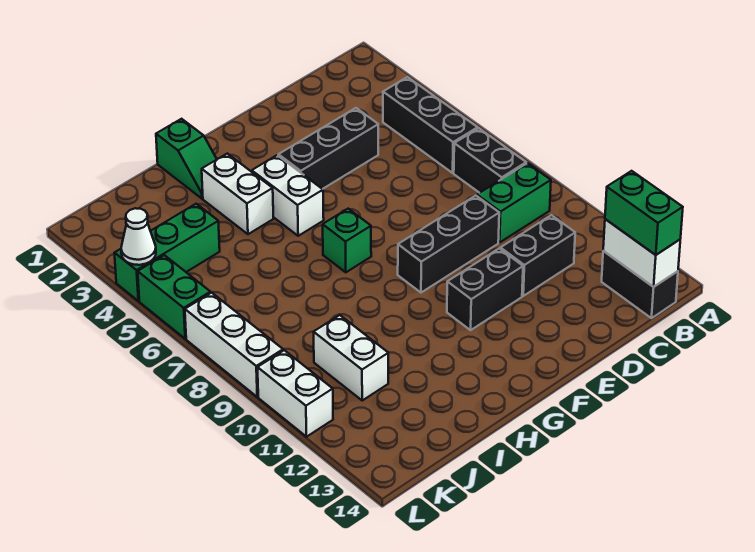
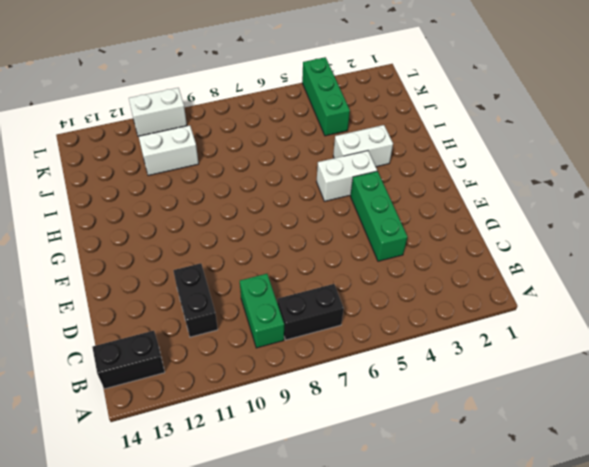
green 1x3 brick [350,171,407,261] -> black 1x3 brick [278,108,378,189]
none -> black 1x3 brick [383,77,478,173]
none -> black 1x3 brick [398,196,499,293]
none -> black 1x2 brick [447,249,523,330]

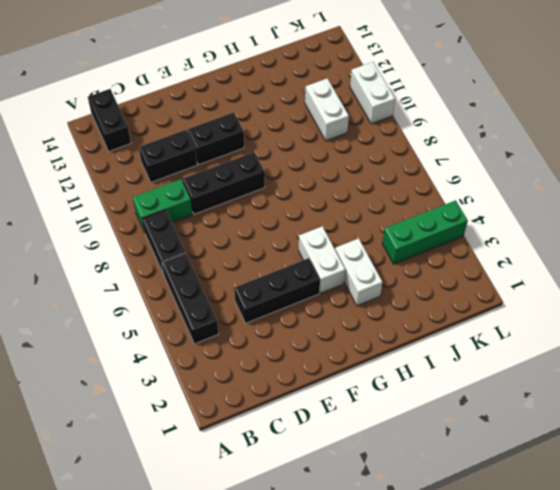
none -> green 1x1 brick [323,209,371,272]
none -> green 1x2 slope [156,119,217,198]
none -> green 1x2 brick [138,255,210,339]

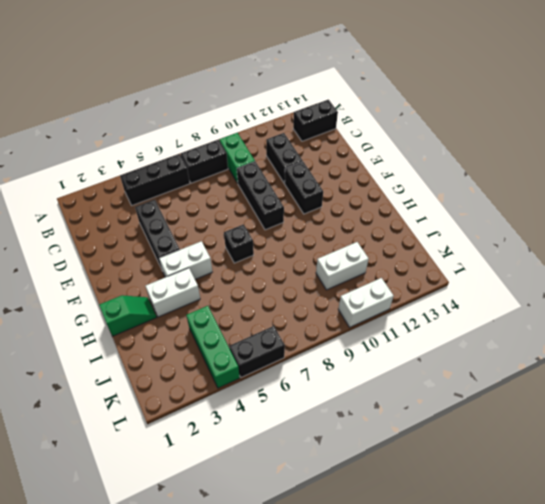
black 1x1 brick [224,224,254,263] -> green 1x1 brick [323,209,371,272]
black 1x2 brick [229,326,285,377] -> green 1x2 brick [138,255,210,339]
none -> white 1x3 brick [185,293,283,397]
none -> white 1x2 brick [603,219,680,287]
none -> white 1x1 cone [121,208,156,265]

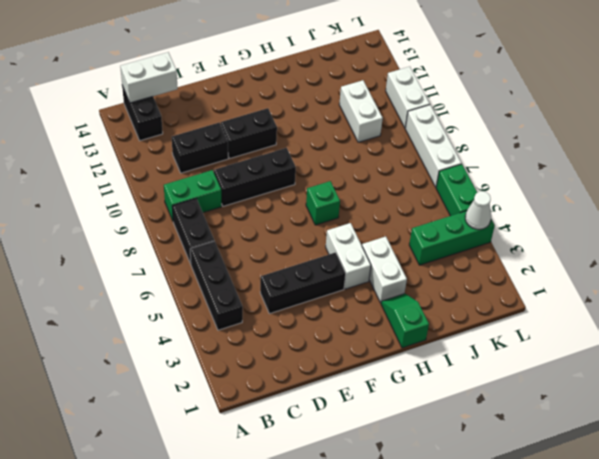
white 1x2 brick [120,52,178,103] -> white 1x2 brick turned to [603,219,680,287]
none -> green 1x2 brick [605,171,683,255]

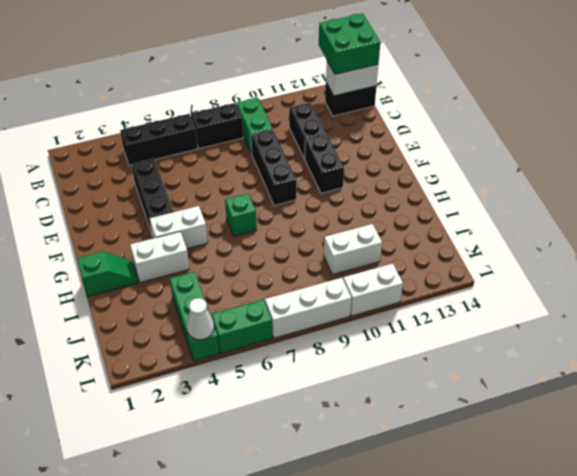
green 2x2 brick [319,13,380,74] -> green 1x2 brick [605,171,683,255]

